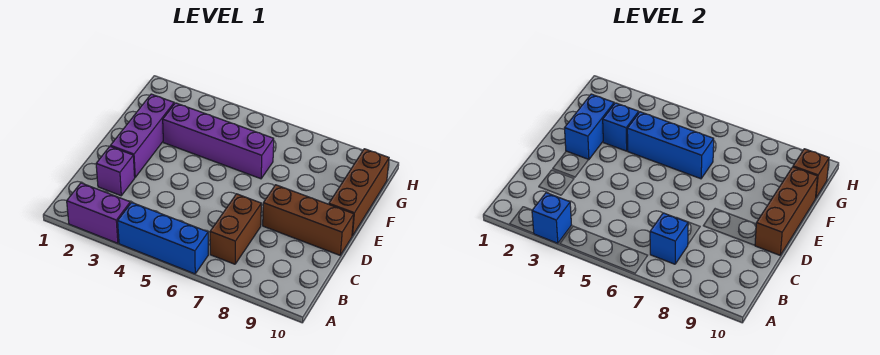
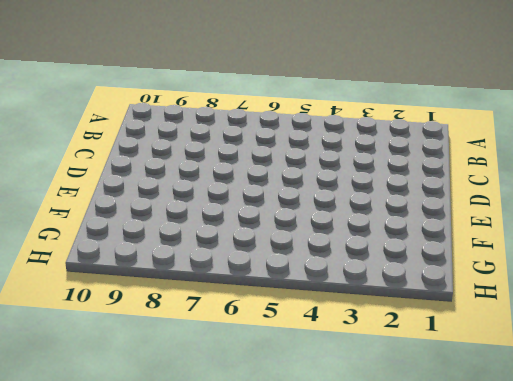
none -> purple 1x2 brick [67,183,130,243]
none -> blue 1x3 brick [118,202,208,274]
none -> brown 1x2 brick [210,194,261,264]

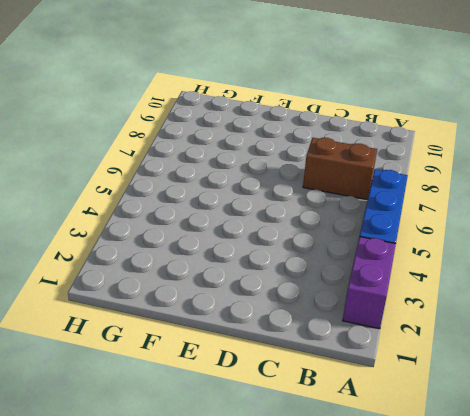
none -> purple 1x1 brick [96,146,135,196]
none -> purple 1x3 brick [110,94,174,177]
none -> brown 1x3 brick [263,185,354,255]

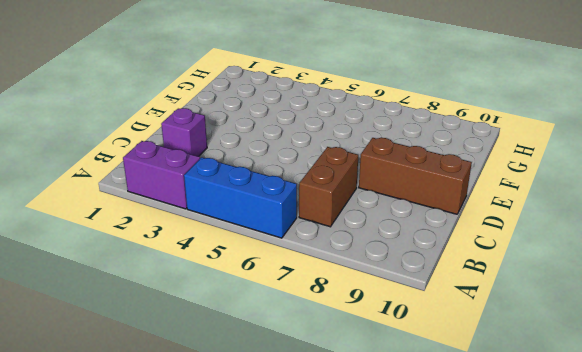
none -> purple 1x3 brick [110,94,174,177]
none -> brown 1x3 brick [329,149,389,236]
none -> purple 1x4 brick [163,103,274,179]

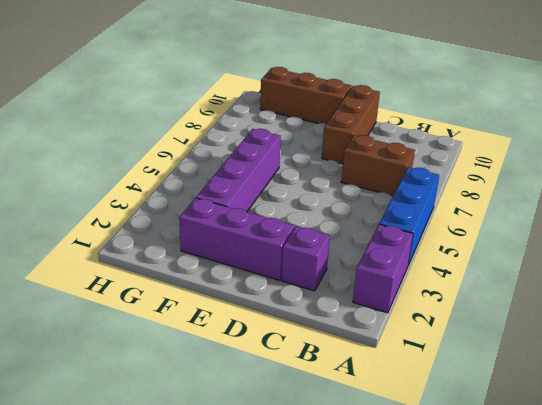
none -> blue 1x1 brick [532,193,571,243]
none -> blue 1x1 brick [650,213,688,264]
none -> brown 1x3 brick [755,167,818,255]

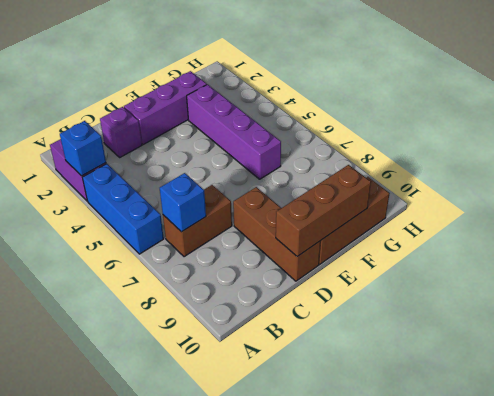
none -> blue 1x2 brick [565,94,614,160]
none -> blue 1x1 brick [603,103,639,151]
none -> blue 1x3 brick [627,112,714,179]

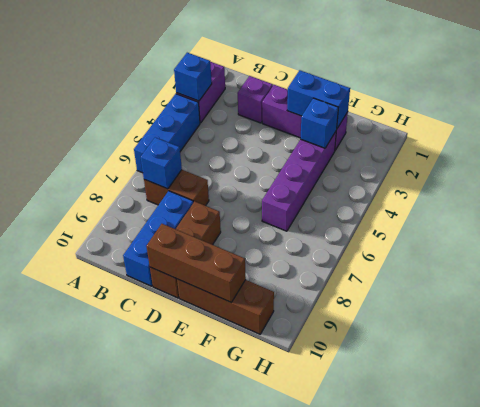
blue 1x3 brick [123,191,193,286] -> blue 1x3 brick moved to [627,112,714,179]
none -> brown 1x1 brick [793,149,829,198]

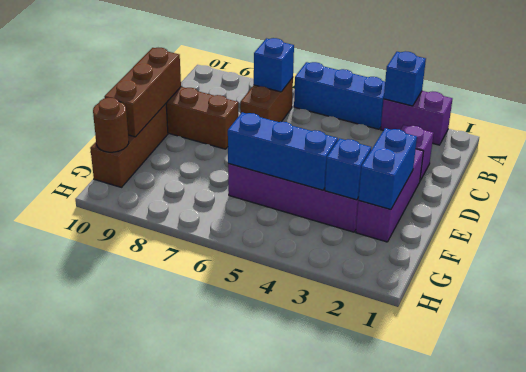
brown 1x1 round brick [93,98,129,152] -> brown 1x1 brick [793,149,829,198]

